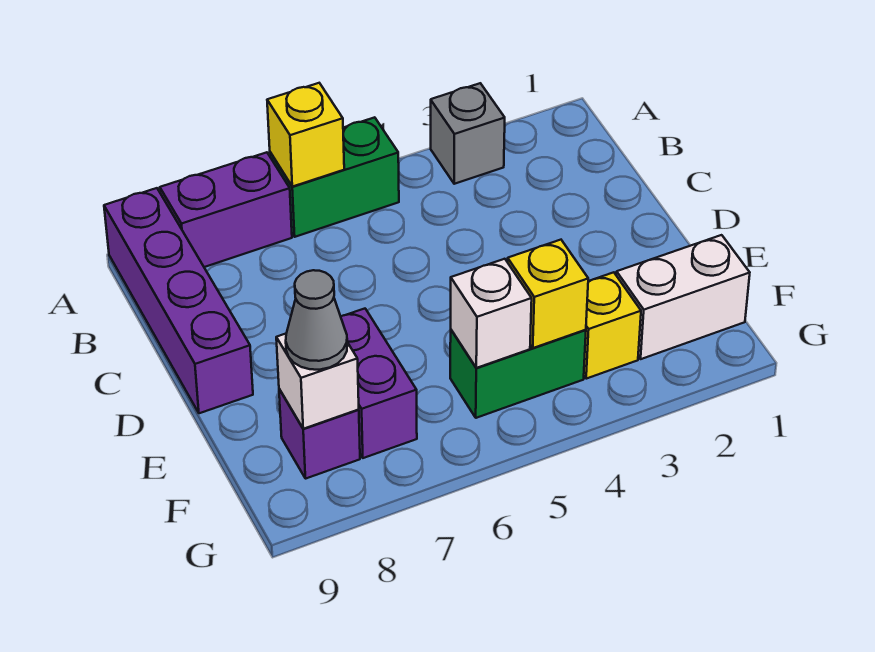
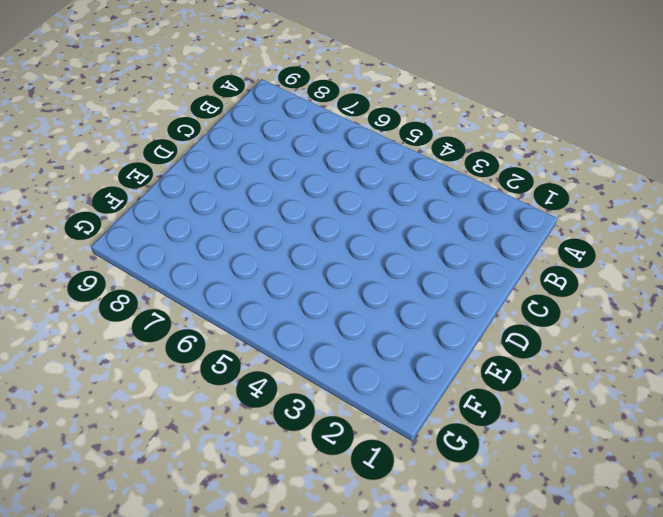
none -> grey 1x1 brick [431,83,505,184]
none -> green 1x2 brick [270,117,399,237]
none -> purple 1x2 brick [160,152,292,267]

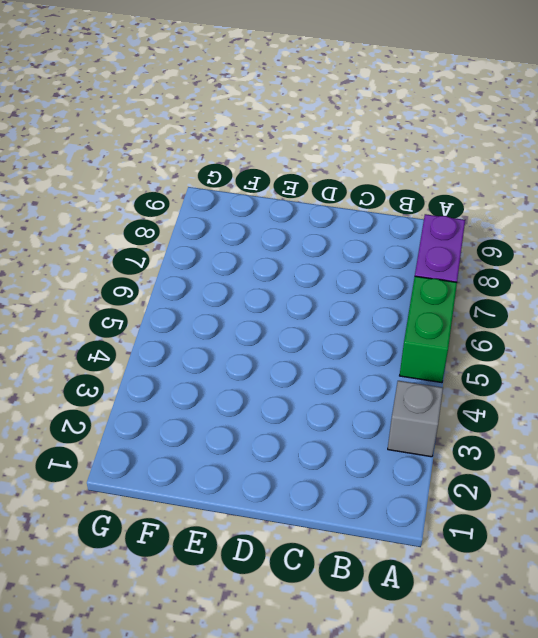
none -> purple 1x4 brick [104,188,253,413]
none -> purple 1x2 brick [341,309,417,458]
none -> white 1x2 brick [616,235,750,359]

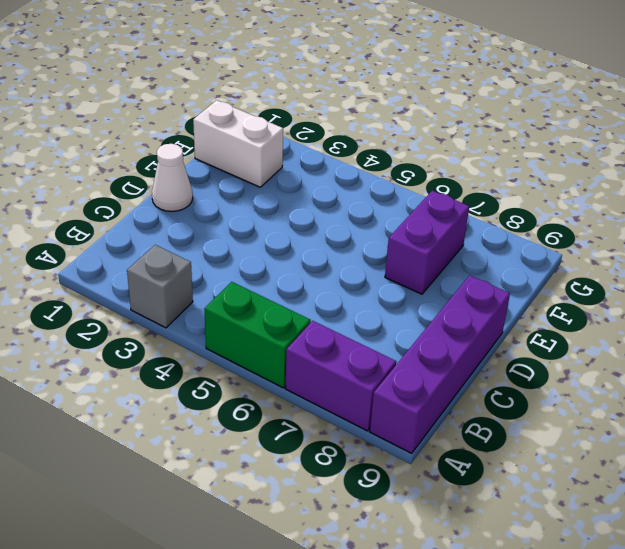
white 1x1 cone [152,144,193,211] -> none
none -> yellow 1x1 brick [584,272,641,379]
none -> green 1x2 brick [450,330,586,418]
none -> purple 1x1 brick [279,389,360,479]

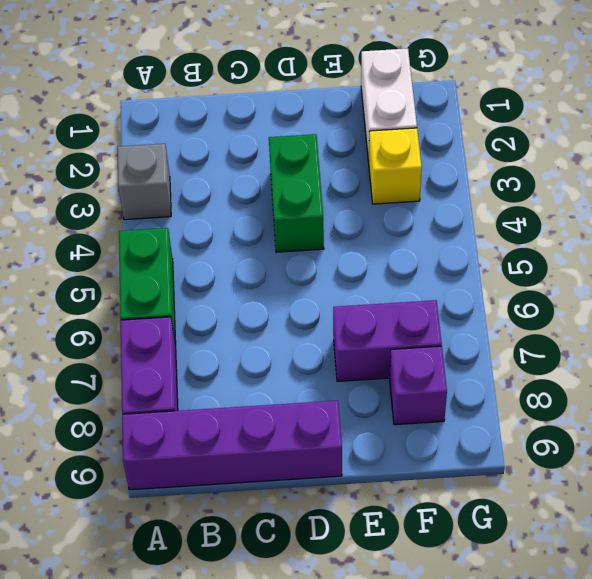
green 1x2 brick [269,134,324,252] -> green 1x2 brick moved to [450,330,586,418]
none -> yellow 1x1 brick [267,83,344,187]
none -> yellow 1x1 brick [508,240,588,348]
none -> white 1x1 brick [451,259,532,368]

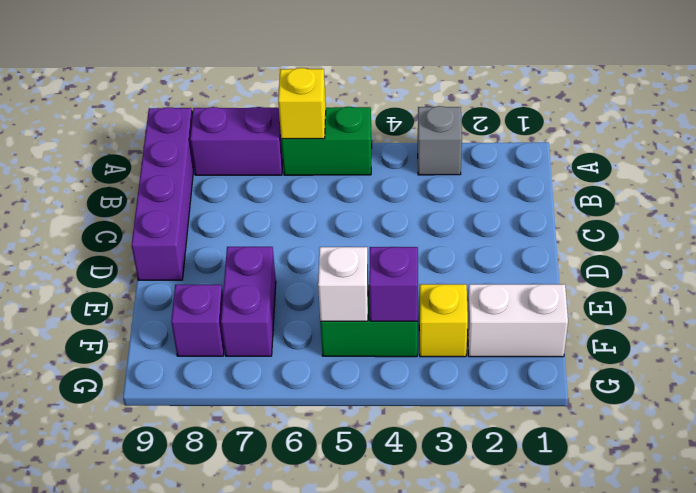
purple 1x1 brick [369,247,418,321] -> yellow 1x1 brick [508,240,588,348]
none -> white 1x1 brick [276,334,359,429]
none -> grey 1x1 cone [286,270,347,370]

